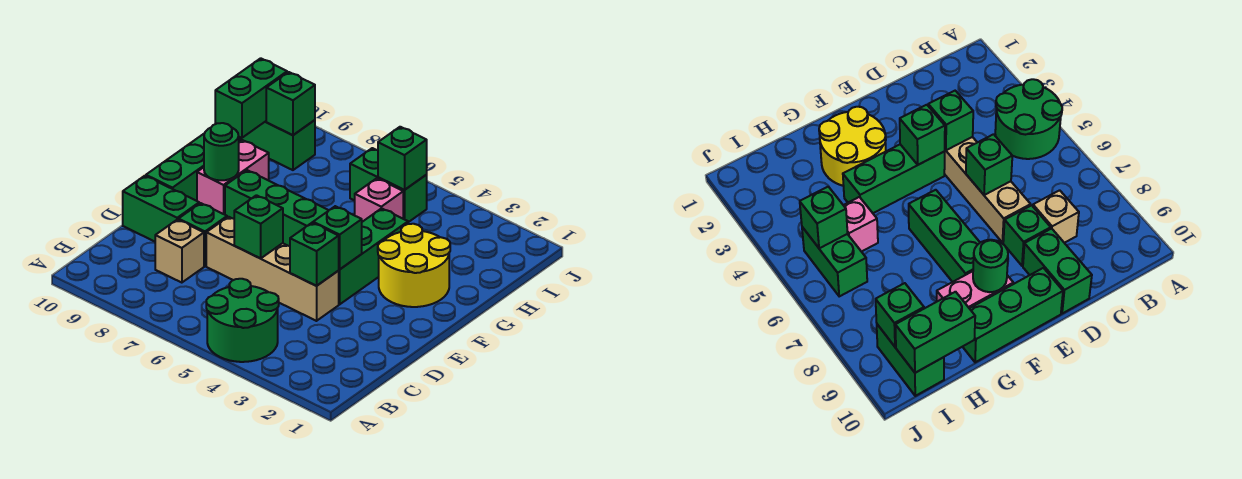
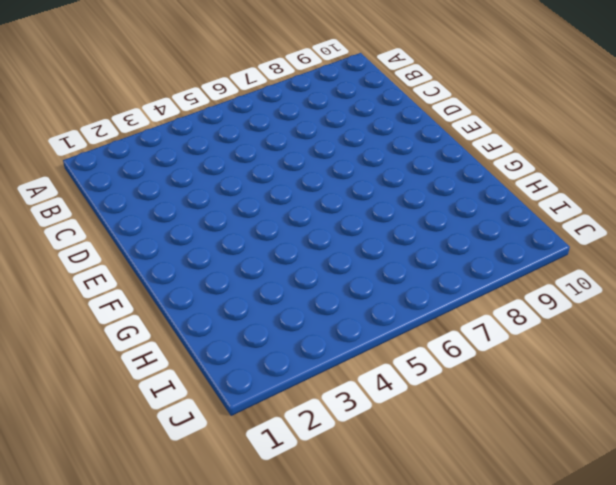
none -> green 2x2 round brick [206,279,279,362]
none -> tan 1x1 brick [155,219,204,283]
none -> tan 1x4 brick [206,217,339,321]

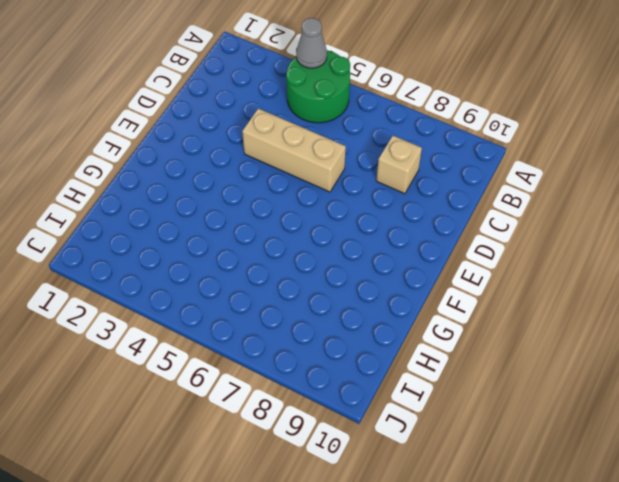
grey 1x1 cone [296,18,327,68] -> none
tan 1x3 brick [242,108,346,192] -> tan 1x4 brick [206,217,339,321]
none -> green 1x1 brick [179,203,227,266]
none -> green 1x2 brick [123,176,199,242]
none -> green 1x3 brick [338,208,408,304]

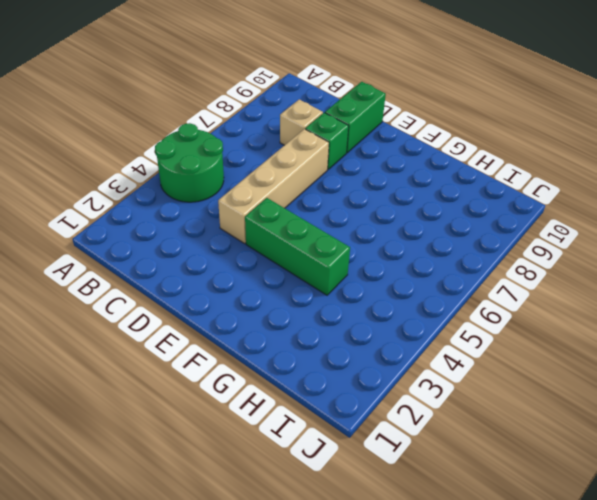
none -> green 1x3 brick [146,134,241,201]
none -> yellow 2x2 round brick [378,224,450,307]
none -> green 1x3 brick [225,170,329,246]

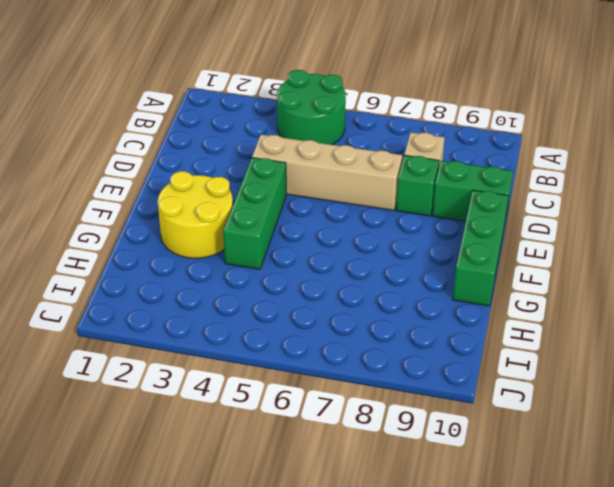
none -> green 1x3 brick [225,170,329,246]
none -> pink 1x2 brick [197,140,269,215]
none -> pink 1x1 brick [355,178,403,222]

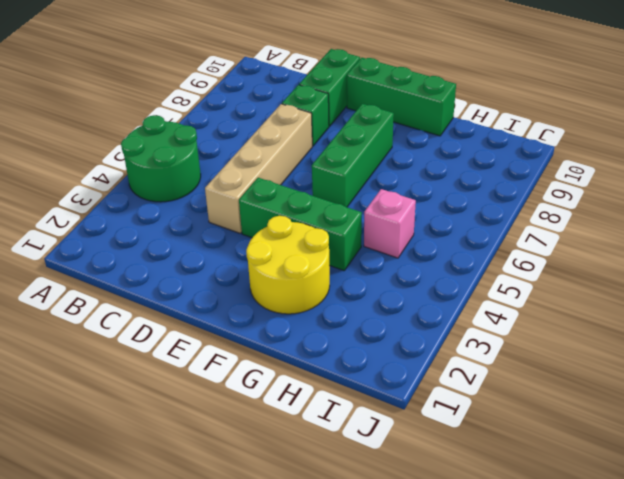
none -> tan 1x1 brick [155,219,204,283]
none -> pink 1x2 brick [197,140,269,215]
none -> green 1x2 brick [350,148,427,222]

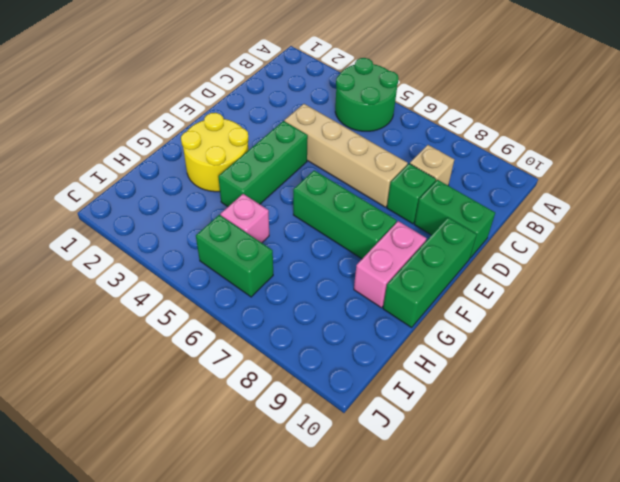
none -> green 1x2 brick [239,120,315,170]
none -> green 1x1 brick [290,223,339,286]
none -> green 1x1 brick [234,195,283,258]

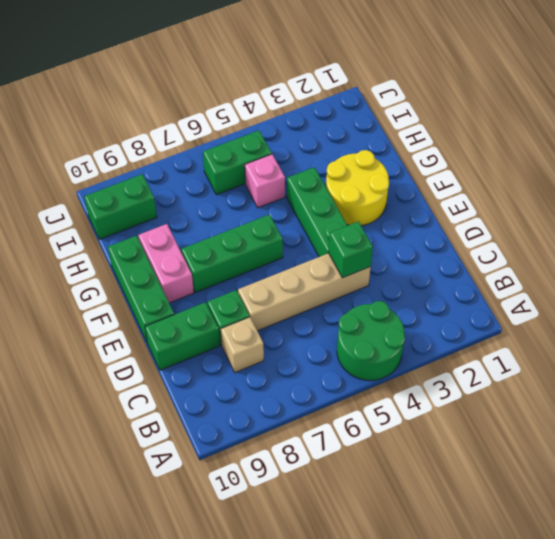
none -> green 1x1 brick [234,195,283,258]
none -> green 1x1 brick [313,206,362,269]
none -> green 1x1 round brick [204,123,239,180]

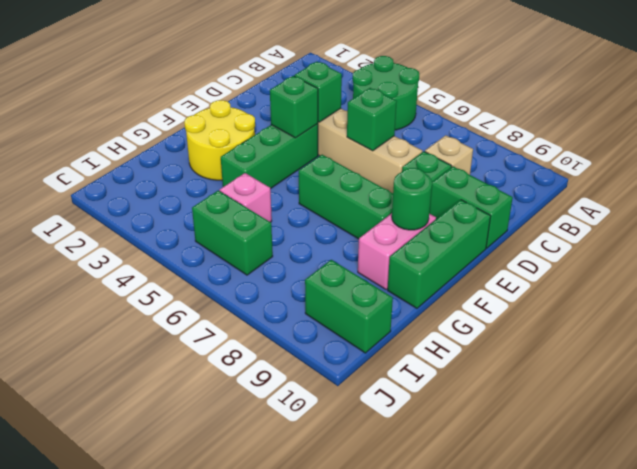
none -> green 1x2 brick [215,58,287,138]
none -> green 1x1 brick [378,127,427,190]
none -> green 1x1 brick [266,72,315,135]

